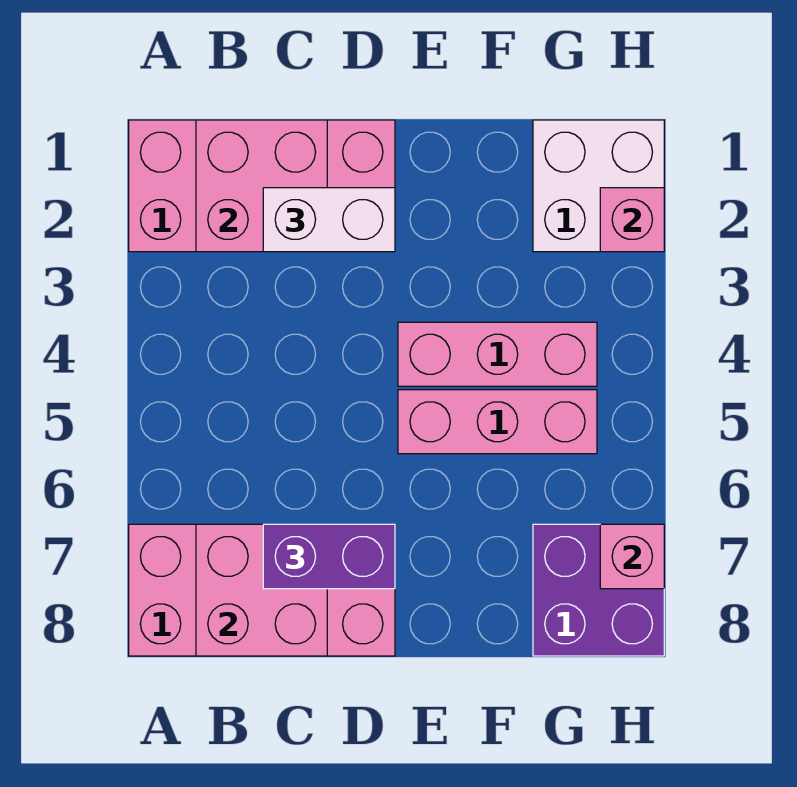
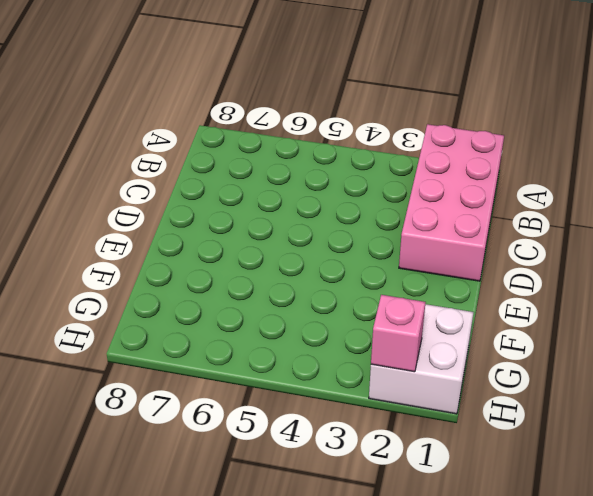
none -> pink 2x4 brick [129,524,395,656]
none -> pink 1x3 brick [398,322,597,386]
none -> pink 1x3 brick [398,390,597,454]

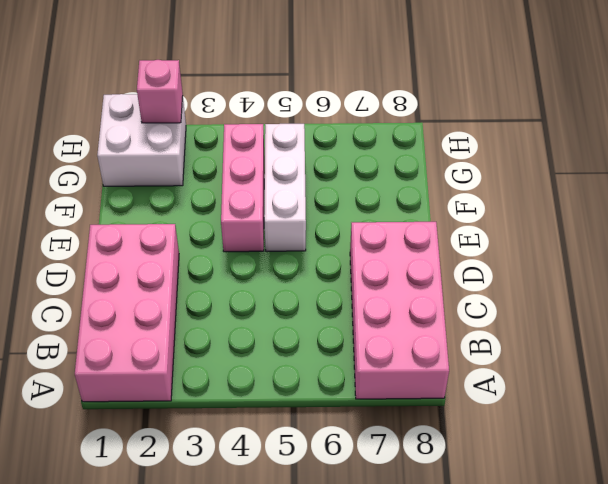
white 1x3 brick [264,124,306,251] -> pink 1x3 brick [398,390,597,454]
none -> purple 2x2 brick [533,524,664,656]
none -> pink 2x2 brick [196,120,327,252]
none -> pink 2x2 brick [196,524,327,656]

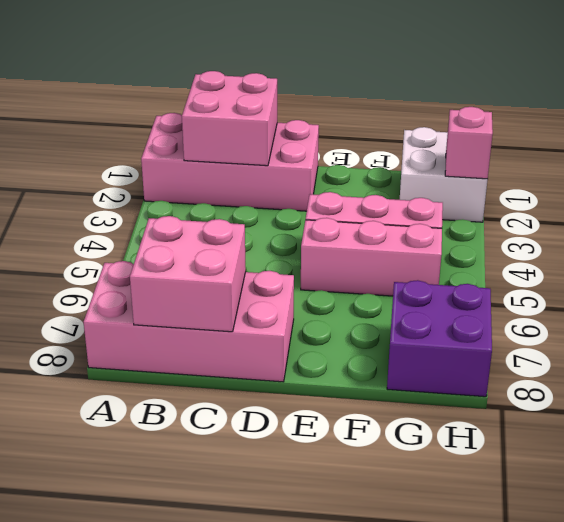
none -> pink 1x1 brick [600,524,664,589]
none -> white 1x2 brick [263,188,395,252]
none -> purple 1x2 brick [263,524,395,589]

